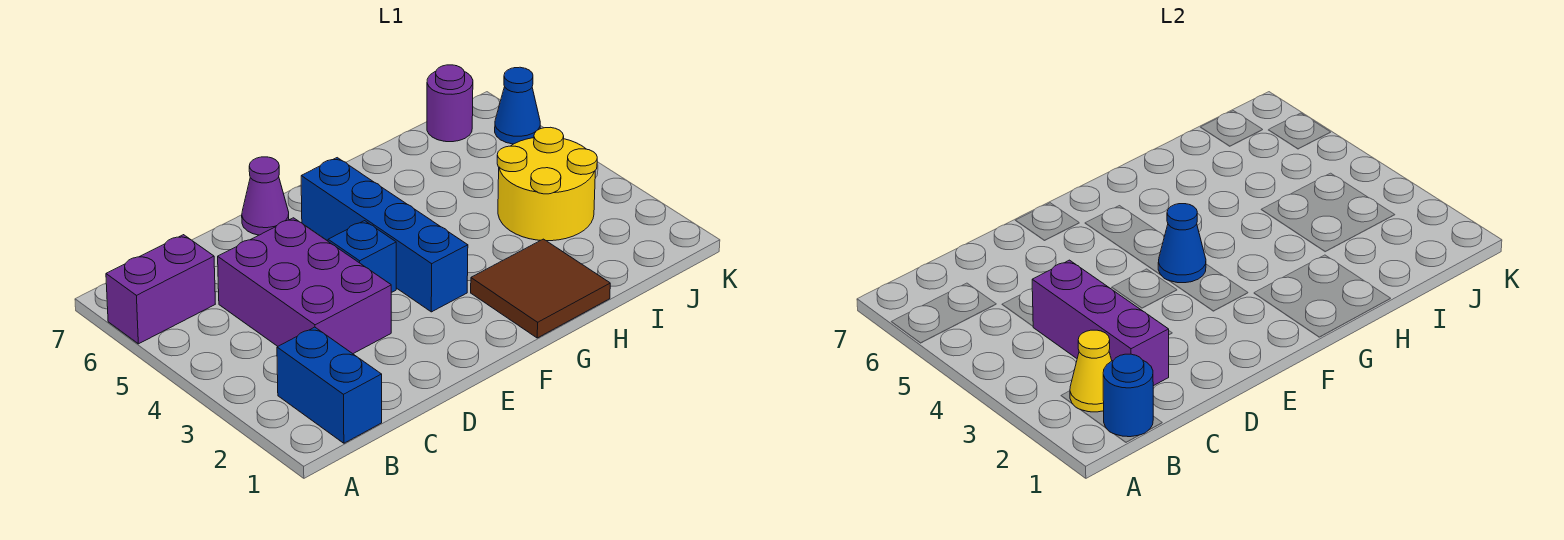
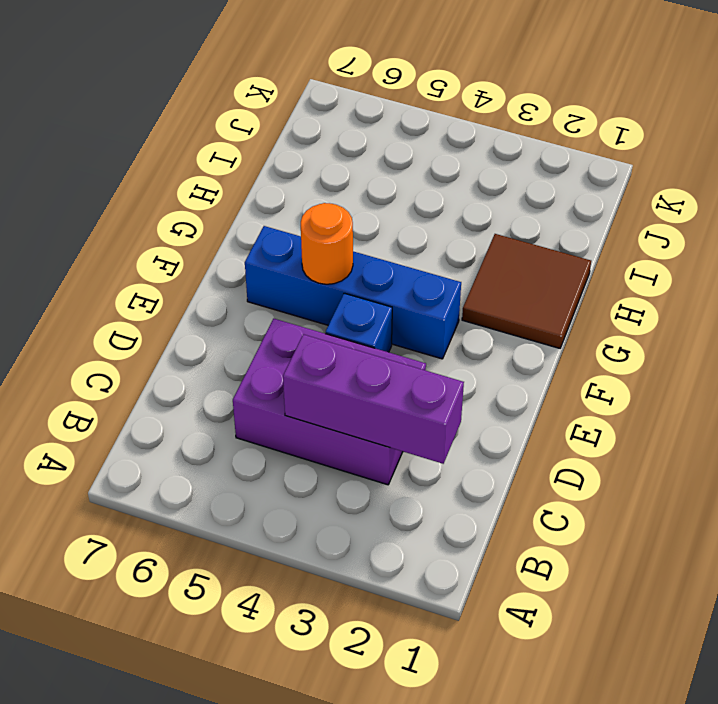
orange 1x1 round brick [301,203,353,284] -> none
none -> purple 1x2 brick [106,235,215,344]
none -> blue 1x2 brick [277,327,382,443]
none -> purple 1x1 cone [242,157,289,235]

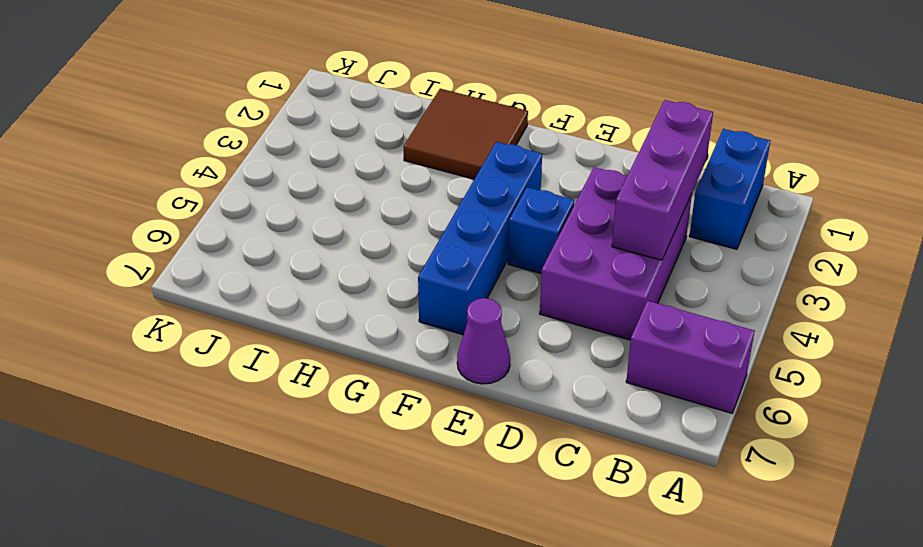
none -> yellow 2x2 round brick [497,127,597,241]
none -> purple 1x1 round brick [427,65,473,142]
none -> blue 1x1 cone [495,67,540,144]

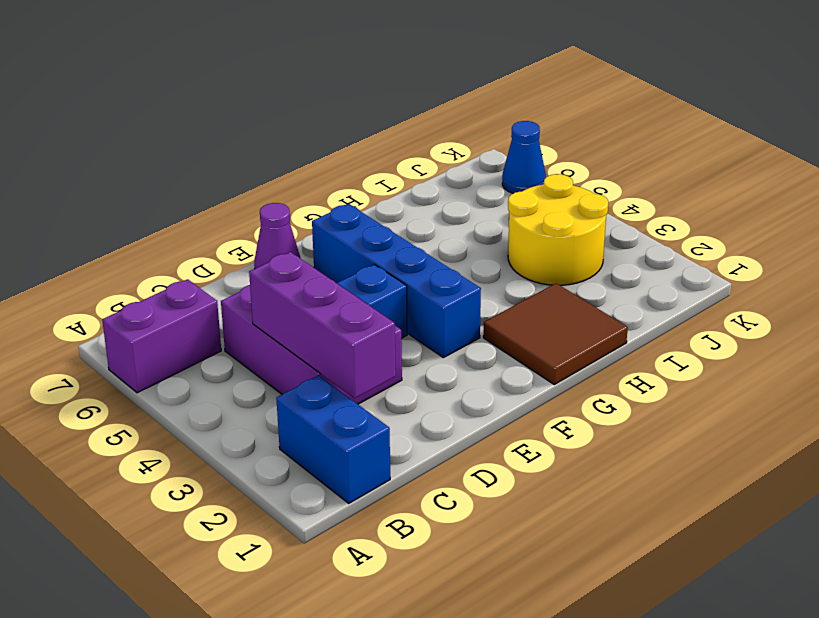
none -> purple 1x1 round brick [427,65,473,142]
none -> blue 1x1 round brick [1103,354,1153,437]
none -> yellow 1x1 cone [1070,330,1112,412]

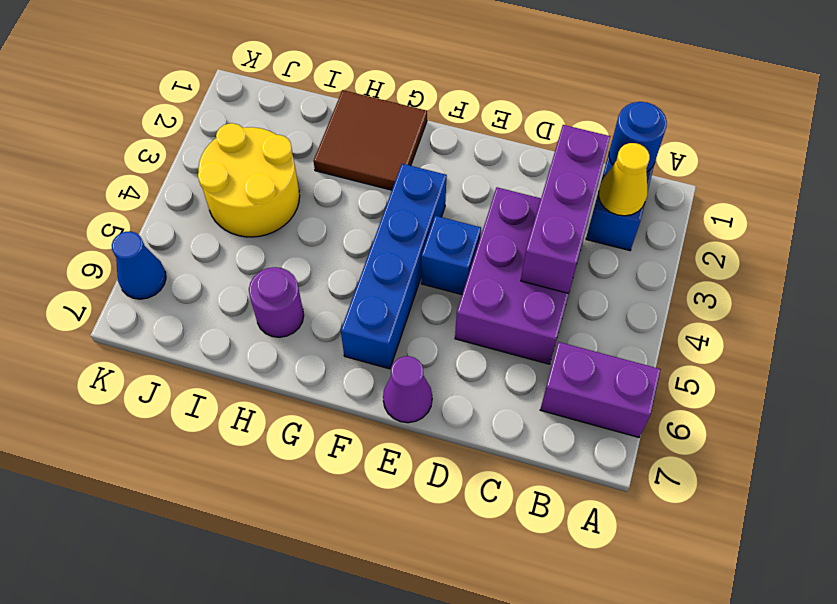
purple 1x1 round brick [249,267,304,337] -> purple 1x1 round brick moved to [427,65,473,142]
none -> blue 1x1 cone [1158,204,1206,283]

